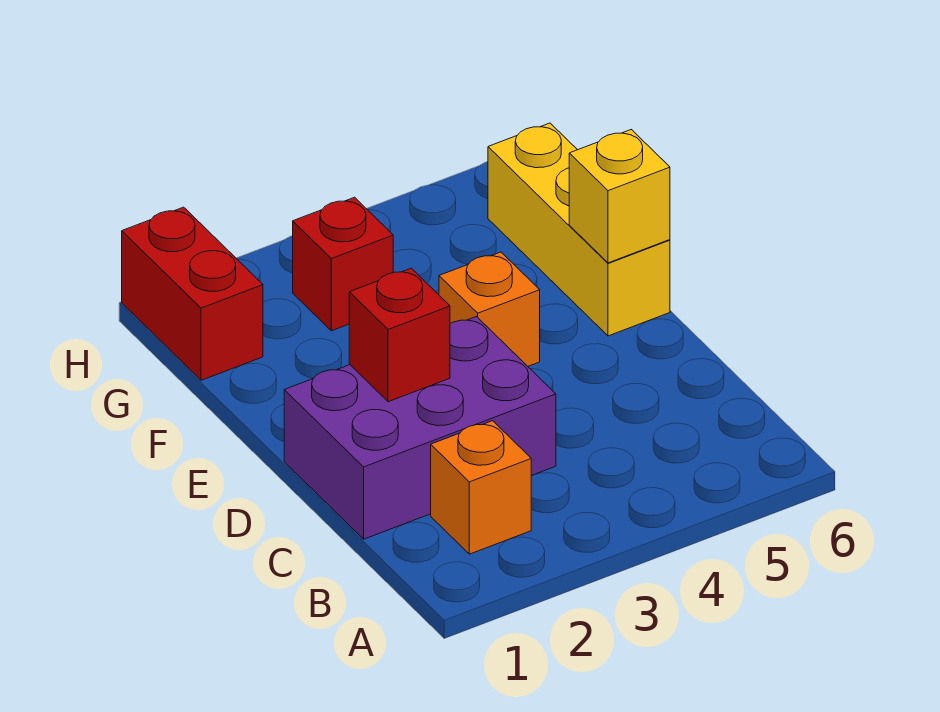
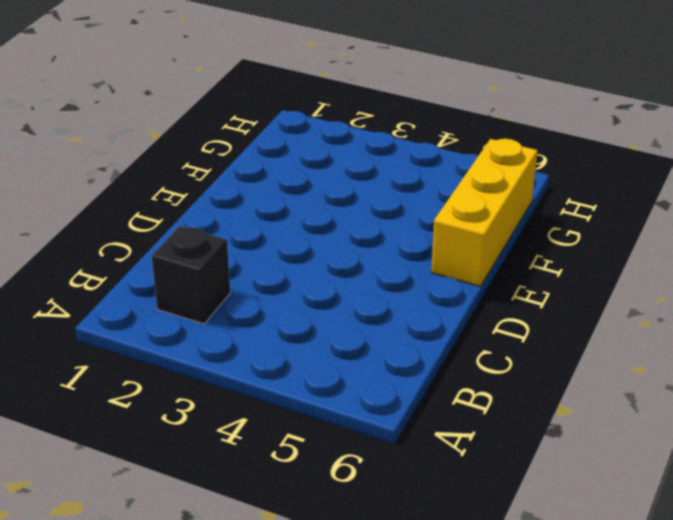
black 1x1 brick [151,226,230,324] -> orange 1x1 brick [431,421,531,554]
none -> purple 2x3 brick [284,317,556,539]
none -> orange 1x1 brick [439,252,540,366]

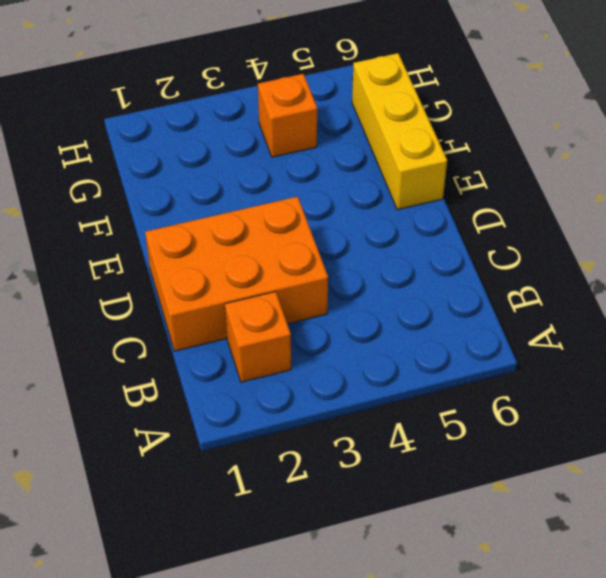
orange 2x3 brick [145,197,328,351] -> purple 2x3 brick [284,317,556,539]
orange 1x1 brick [258,74,317,157] -> orange 1x1 brick moved to [439,252,540,366]
none -> red 1x2 brick [122,207,263,380]
none -> red 1x1 brick [293,197,393,331]

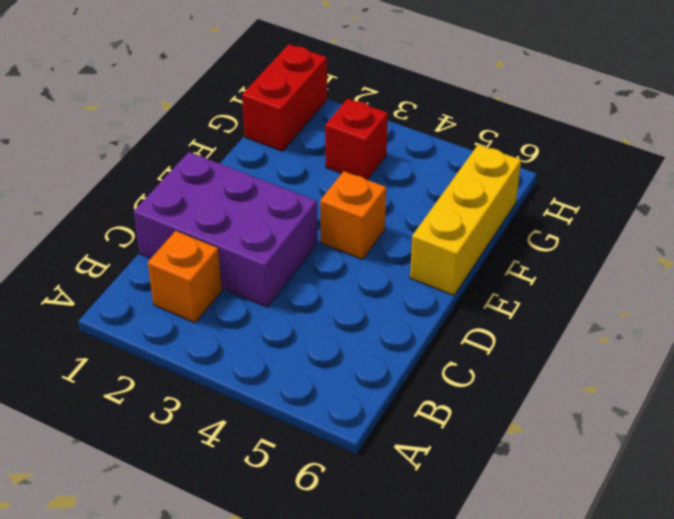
none -> red 1x1 brick [349,268,450,402]
none -> yellow 1x1 brick [569,130,670,263]

